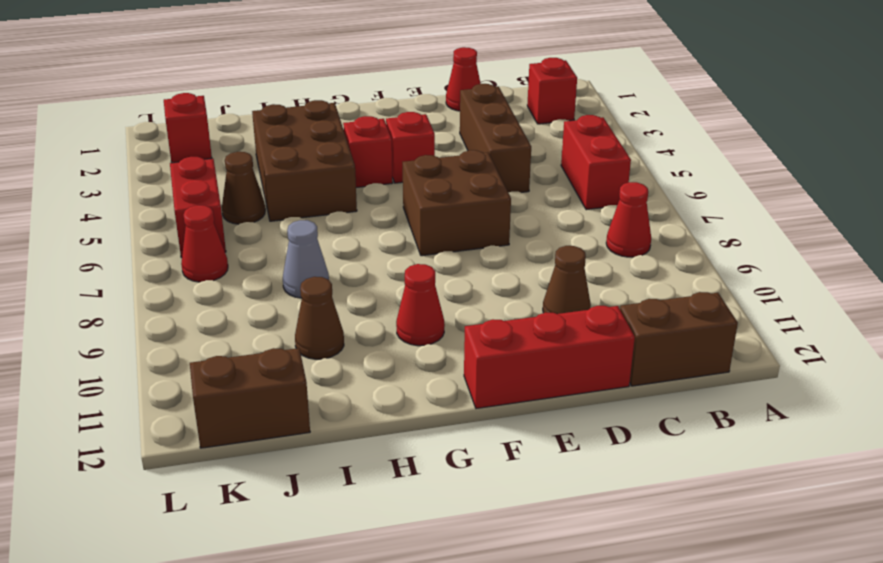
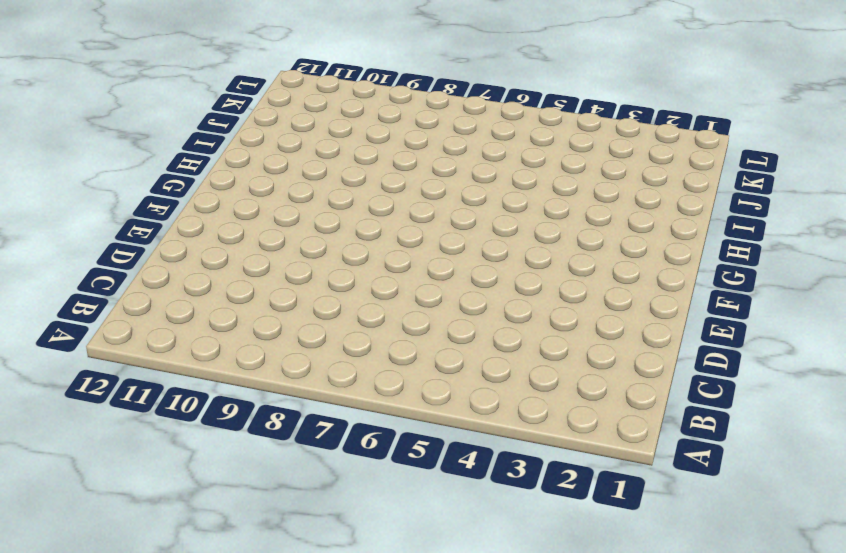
none -> red 1x1 brick [527,58,577,124]
none -> red 1x2 brick [561,115,631,210]
none -> red 1x1 cone [606,182,651,257]

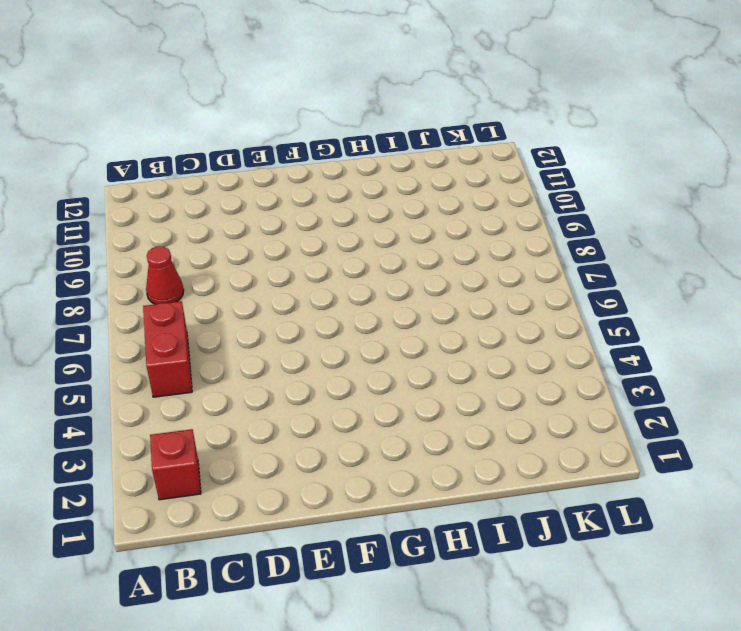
none -> brown 1x2 brick [620,292,738,386]
none -> red 1x1 cone [446,47,481,111]
none -> brown 1x3 brick [460,84,531,193]

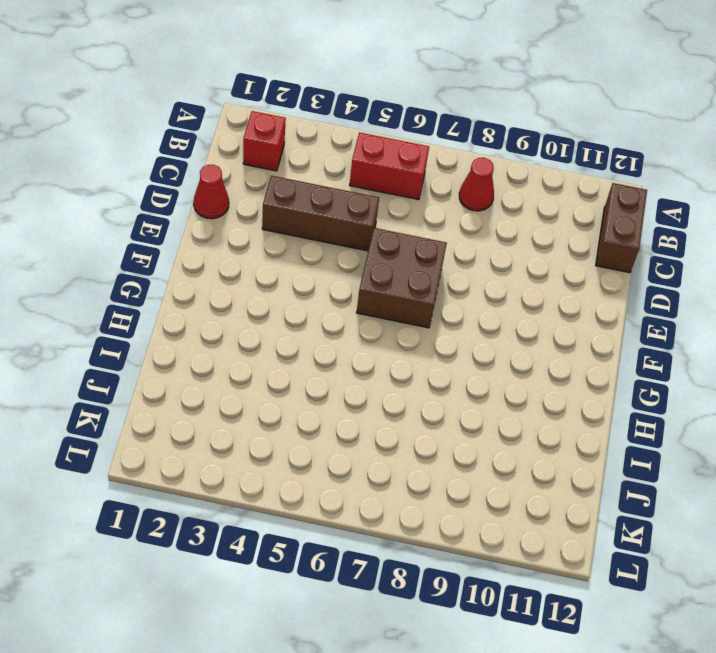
none -> brown 1x1 cone [543,246,591,314]
none -> red 1x3 brick [464,306,635,409]
none -> red 1x1 brick [386,112,435,183]

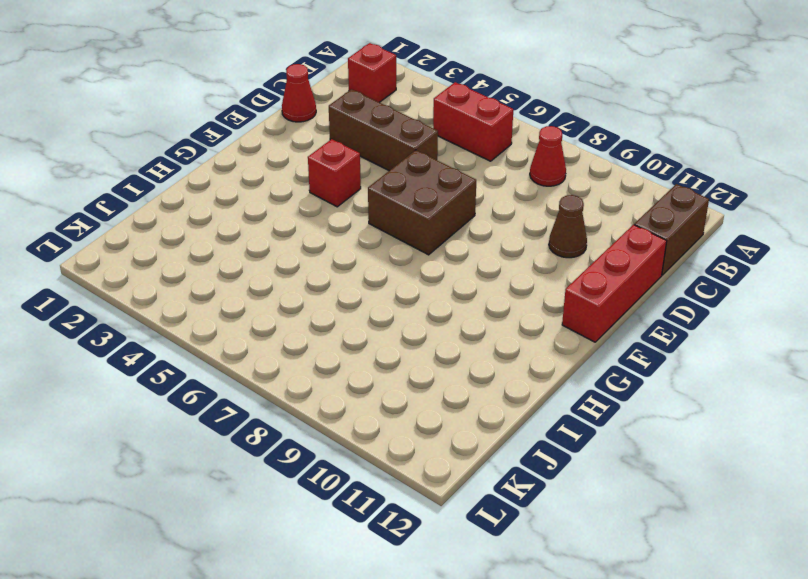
none -> red 1x1 brick [343,116,393,188]
none -> red 1x1 cone [396,264,445,346]
none -> brown 2x3 brick [252,100,357,221]

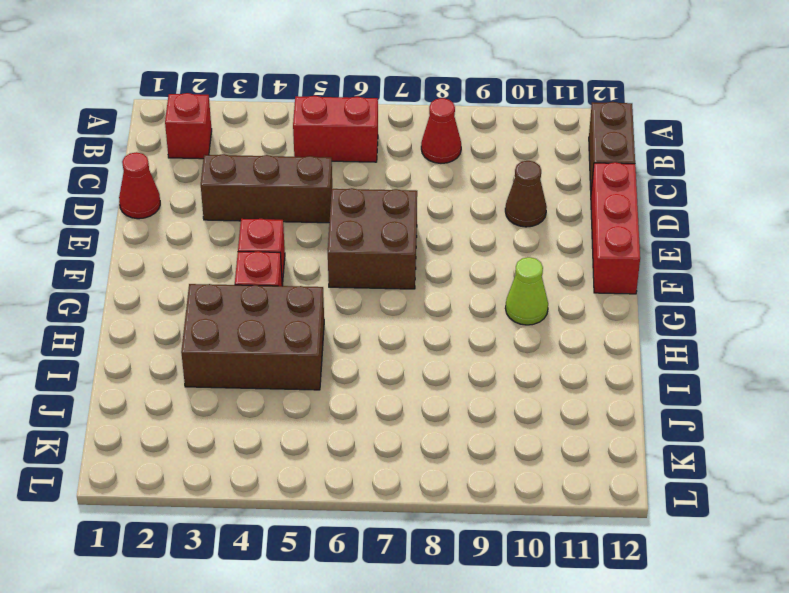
lime 1x1 cone [505,257,548,325] -> red 1x1 cone [396,264,445,346]
none -> grey 1x1 cone [283,220,329,298]
none -> brown 1x1 cone [295,277,344,359]
none -> brown 1x1 cone [222,152,265,224]

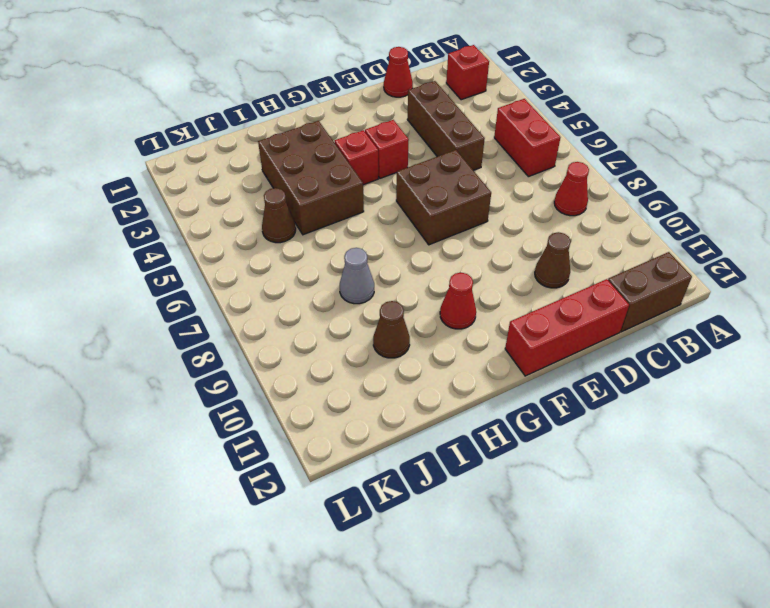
none -> brown 1x2 brick [190,348,310,448]
none -> red 1x1 brick [164,93,212,163]
none -> red 1x2 brick [170,157,226,258]

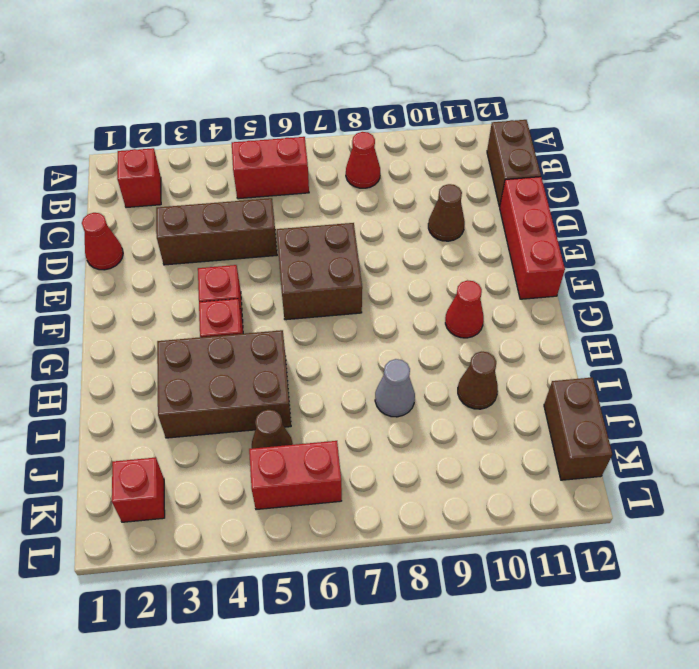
none -> red 1x1 cone [181,205,228,282]

